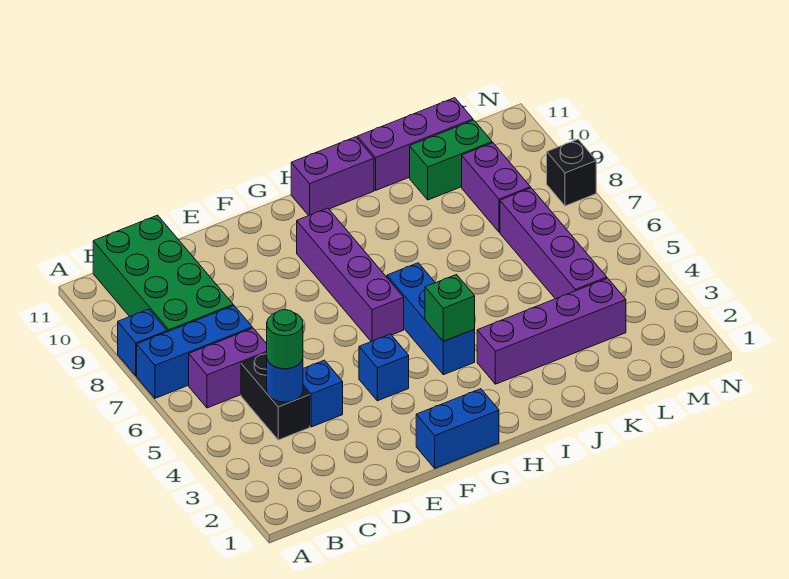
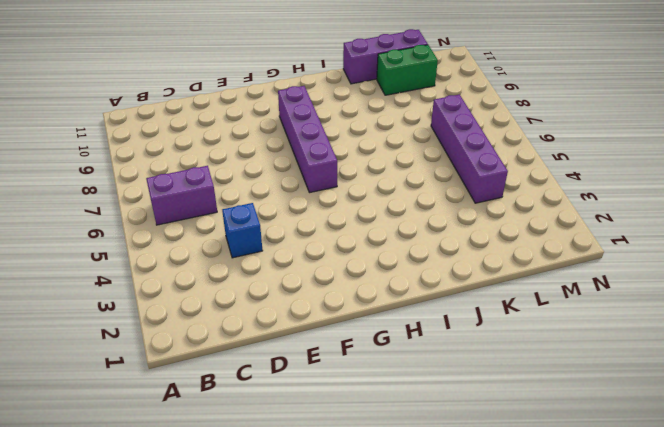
none -> blue 1x3 brick [137,306,252,398]
none -> blue 1x1 brick [118,309,167,376]
none -> green 2x4 brick [93,215,233,332]

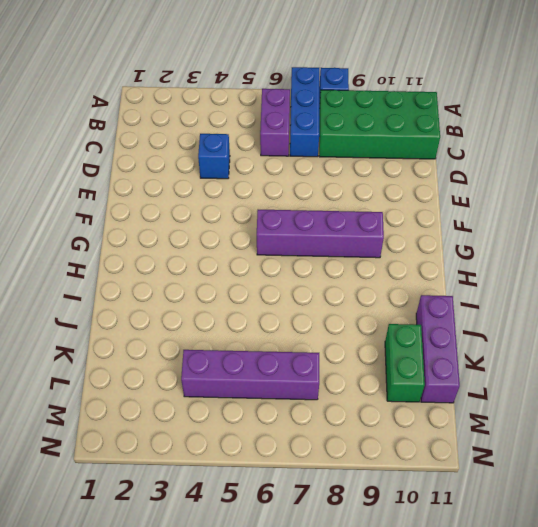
none -> black 1x2 brick [241,353,310,440]
none -> blue 1x2 brick [416,389,499,468]
none -> blue 1x1 brick [359,334,409,401]

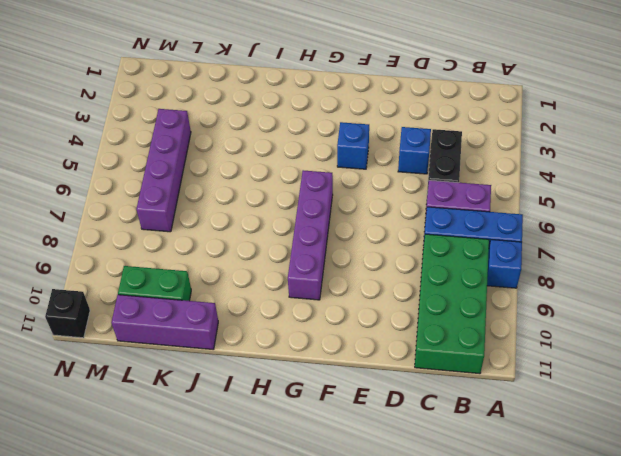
black 1x1 brick [45,289,90,338] -> black 1x1 brick moved to [547,139,596,206]
none -> blue 1x2 brick [416,389,499,468]
none -> blue 1x3 brick [387,263,475,375]
none -> purple 1x2 brick [291,137,374,216]

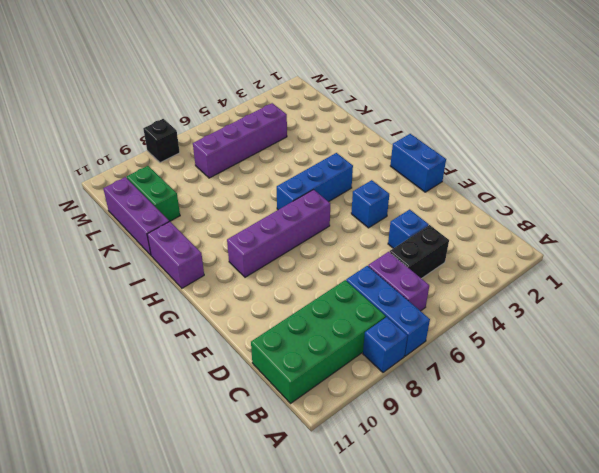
none -> purple 1x4 brick [477,278,626,384]
none -> purple 1x2 brick [462,143,530,232]
none -> blue 1x1 round brick [267,359,303,402]

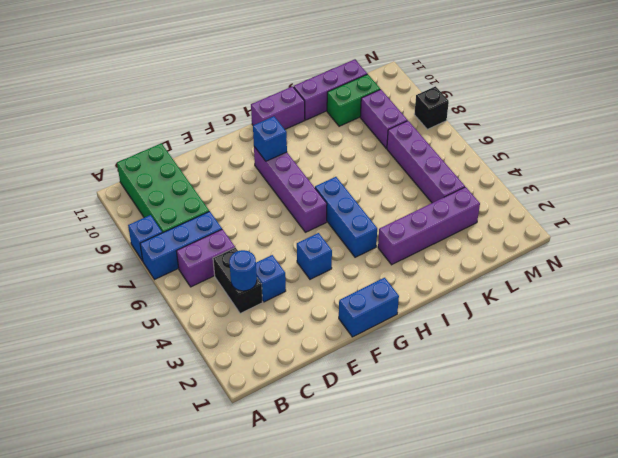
blue 1x1 brick [253,116,287,161] -> none
none -> green 1x1 brick [425,275,475,341]
none -> green 1x1 round brick [266,310,303,369]

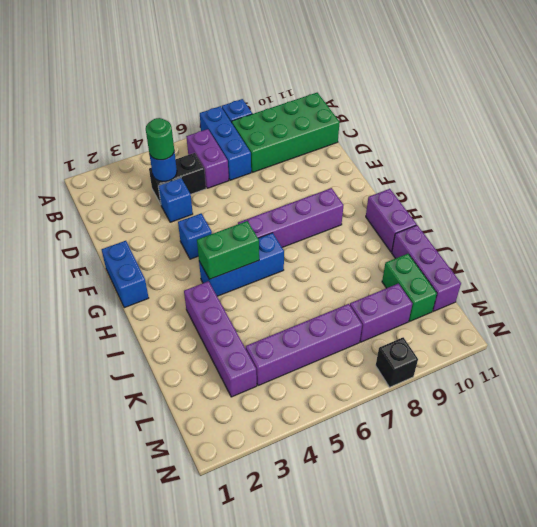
green 1x2 brick [197,221,259,279] -> green 1x1 brick [425,275,475,341]

